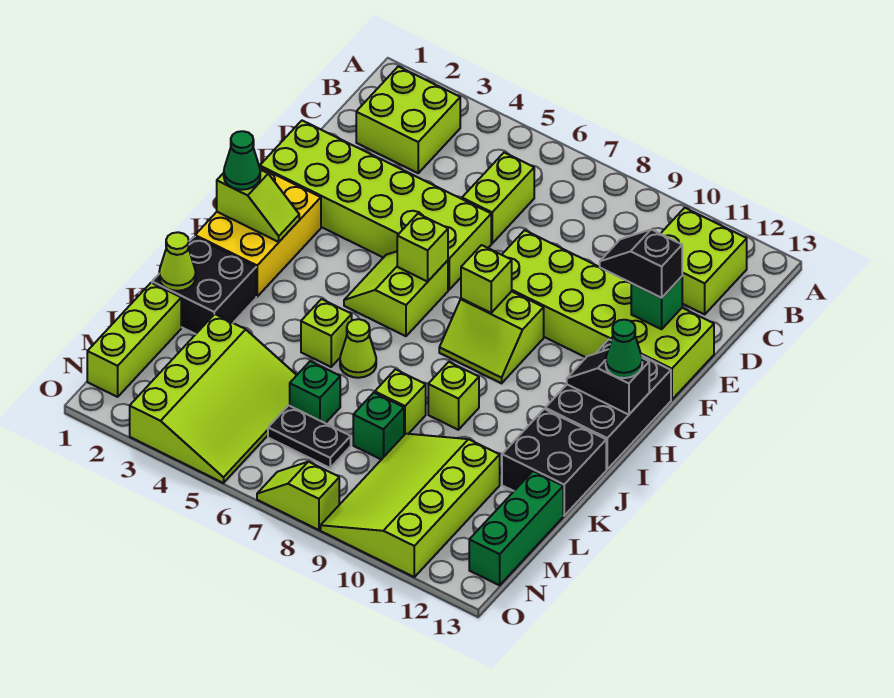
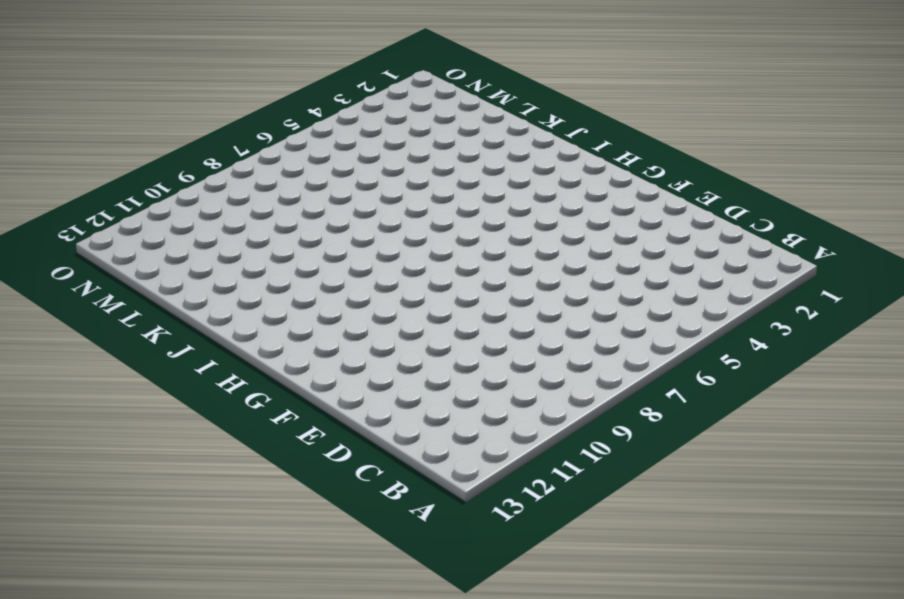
none -> lime 2x2 brick [356,66,460,173]
none -> lime 2x2 brick [661,208,747,314]
none -> lime 1x2 brick [462,153,534,243]
none -> lime 2x6 brick [260,121,491,290]

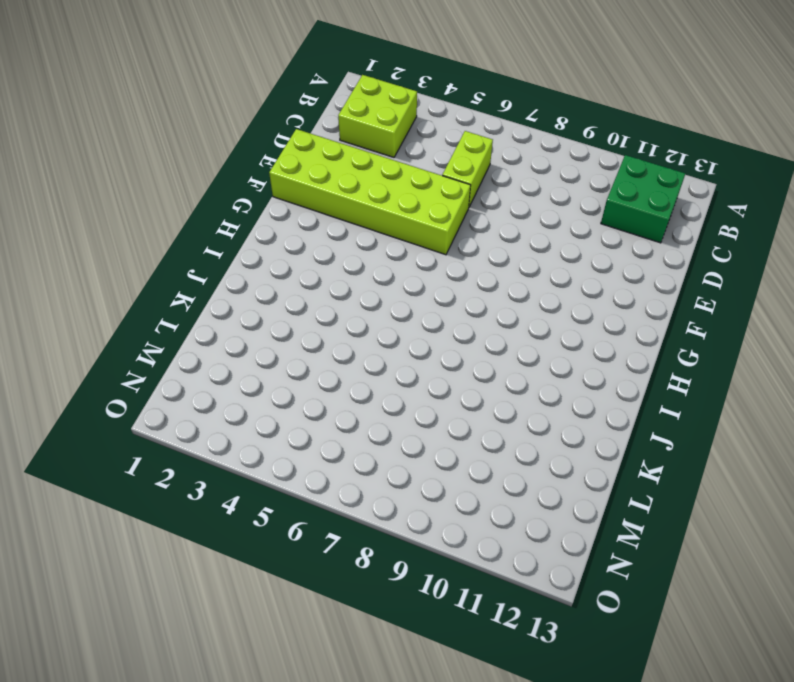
green 2x2 brick [601,155,685,243] -> lime 2x2 brick [661,208,747,314]
none -> lime 2x6 brick [502,230,714,400]
none -> yellow 2x3 brick [195,167,321,297]
none -> lime 2x2 slope [344,251,448,336]
none -> lime 2x2 slope [439,291,544,383]

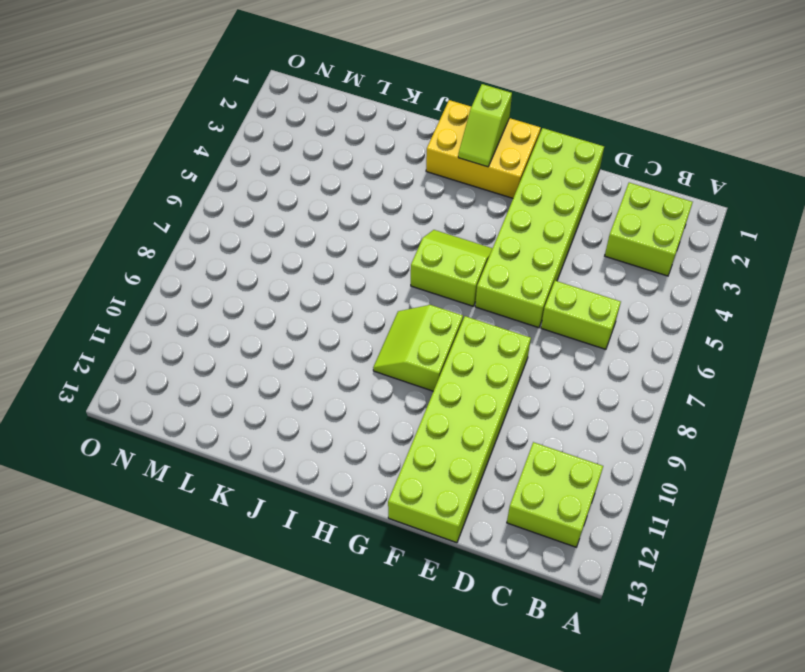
none -> black 2x3 brick [545,340,671,469]
none -> black 2x2 brick [152,236,256,334]
none -> lime 1x1 brick [301,299,352,367]
none -> lime 1x1 cone [340,319,376,378]

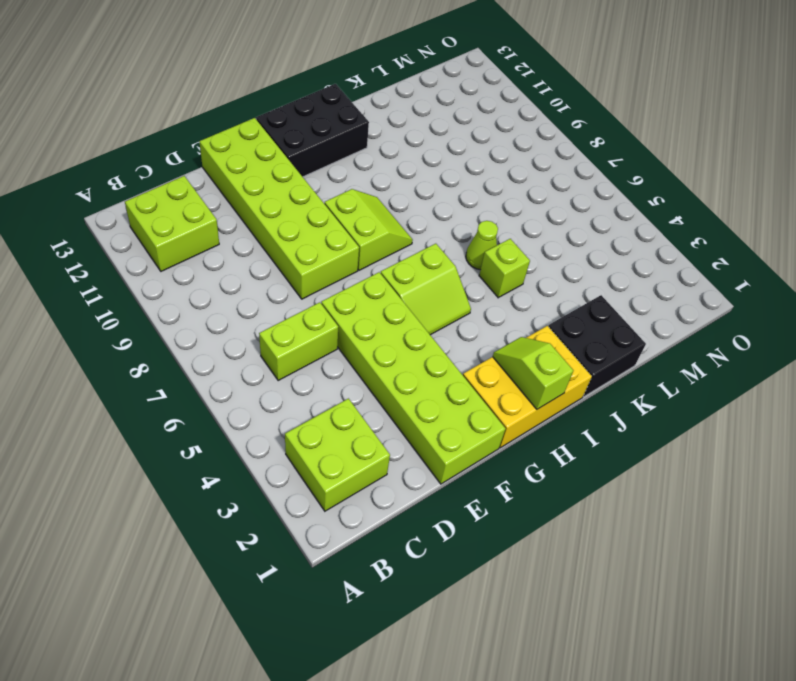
none -> lime 1x1 brick [428,362,479,430]
none -> black 2x2 brick [502,409,606,516]
none -> lime 1x1 brick [375,369,426,435]
none -> lime 1x3 brick [87,283,181,397]

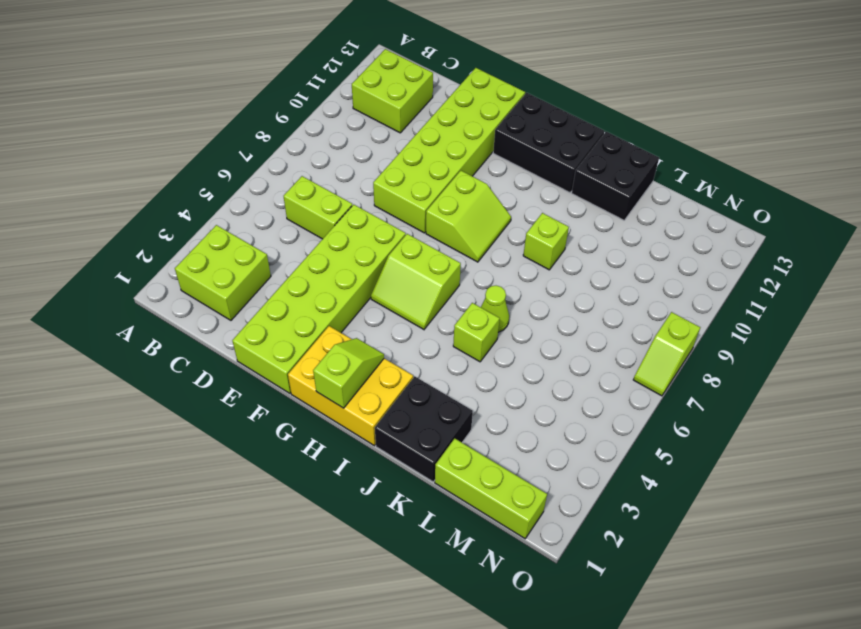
none -> lime 1x1 brick [375,369,426,435]
none -> lime 3x4 slope [130,314,297,483]
none -> green 1x1 brick [290,361,340,423]
none -> green 1x1 brick [353,393,404,460]

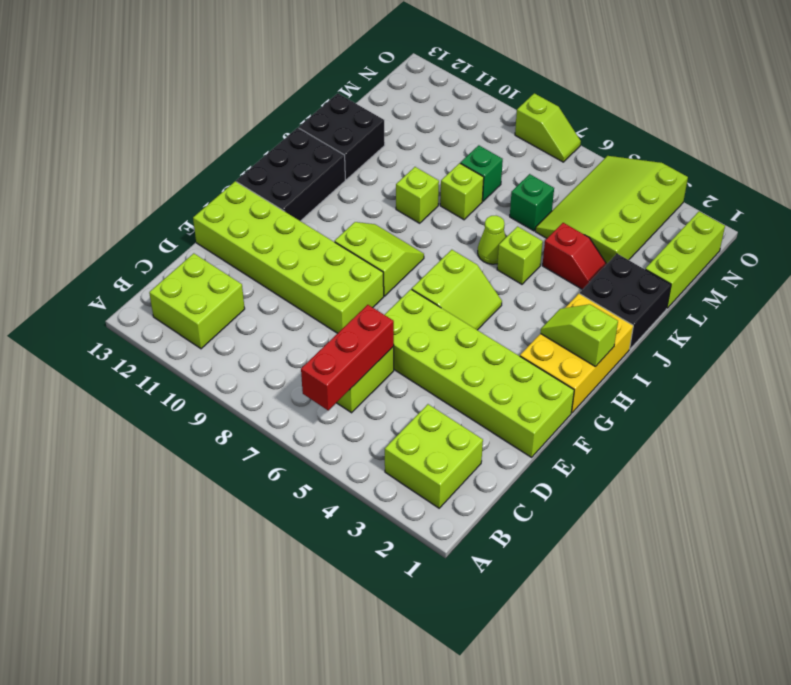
red 1x3 brick [301,305,394,410] -> none
red 1x2 slope [542,223,606,290] -> none
none -> lime 3x4 slope [321,434,500,577]
none -> green 1x3 brick [469,471,563,585]
none -> black 1x2 plate [268,405,351,468]
none -> green 1x1 brick [631,277,682,329]

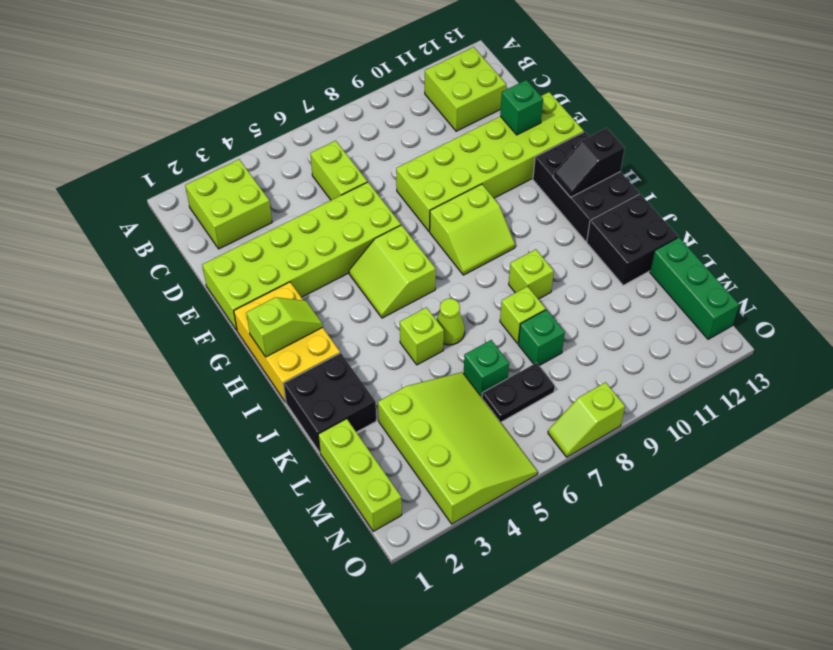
none -> lime 3x4 slope [321,434,500,577]
none -> lime 1x1 brick [397,214,448,282]
none -> lime 1x1 brick [461,245,512,313]
none -> lime 1x1 cone [159,232,196,291]

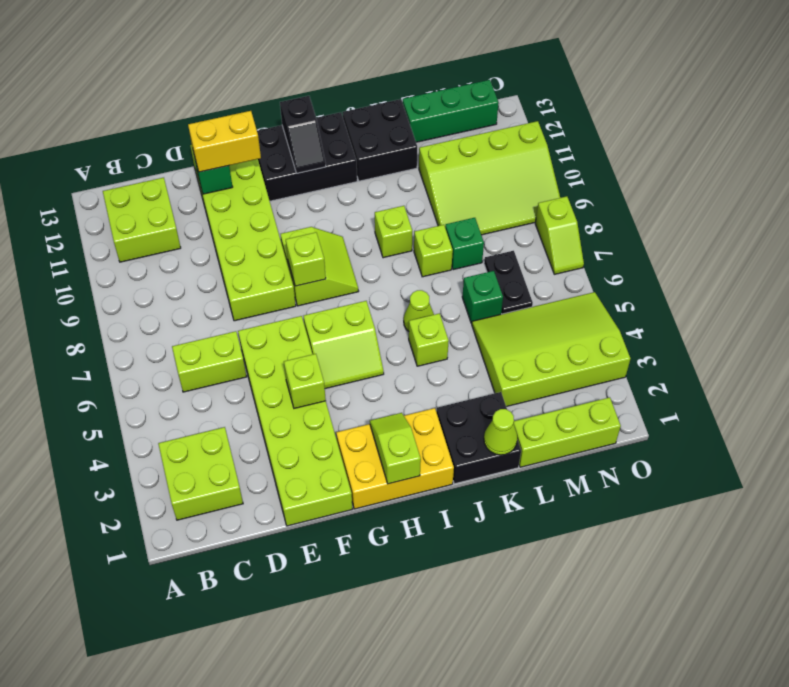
yellow 1x2 brick [188,111,261,172] -> black 1x2 slope [600,230,682,298]
lime 1x1 brick [284,354,326,408] -> lime 1x1 brick moved to [397,214,448,282]
none -> green 1x1 cone [224,131,260,190]
none -> green 1x1 cone [606,320,642,378]

